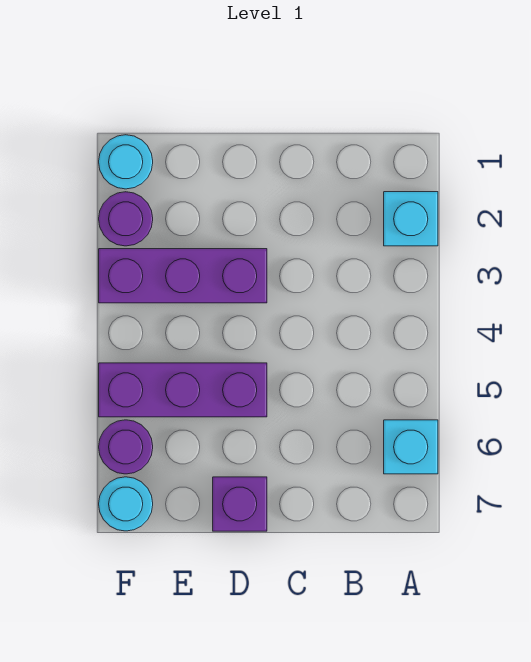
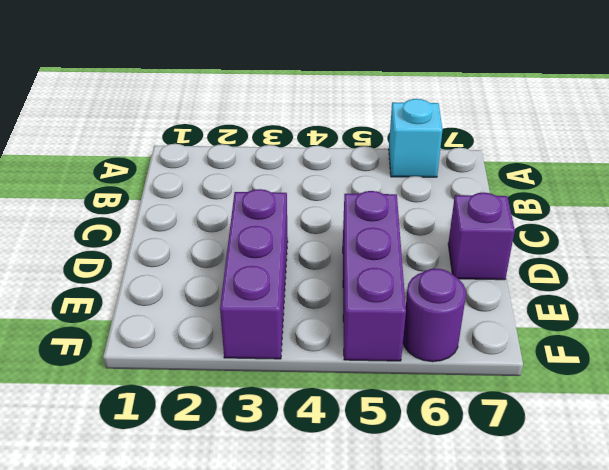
none -> cyan 1x1 brick [384,192,438,246]
none -> cyan 1x1 round brick [99,135,153,189]

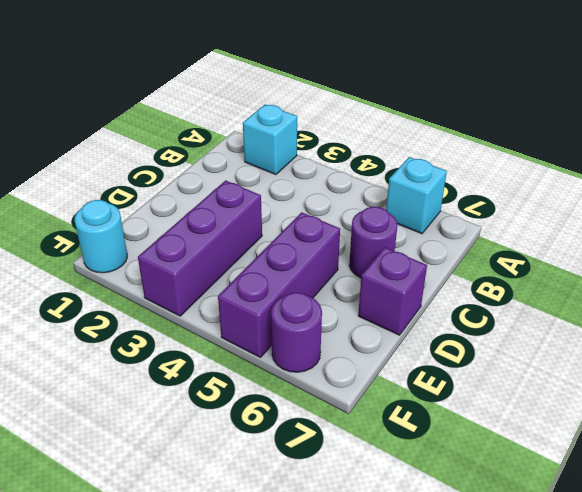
purple 1x1 round brick [349,207,397,278] -> purple 1x1 round brick moved to [99,192,153,246]
none -> cyan 1x1 round brick [99,477,153,531]

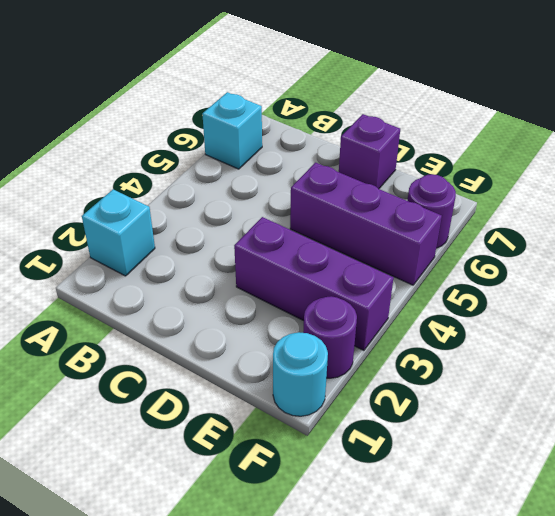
none -> cyan 1x1 round brick [99,477,153,531]

